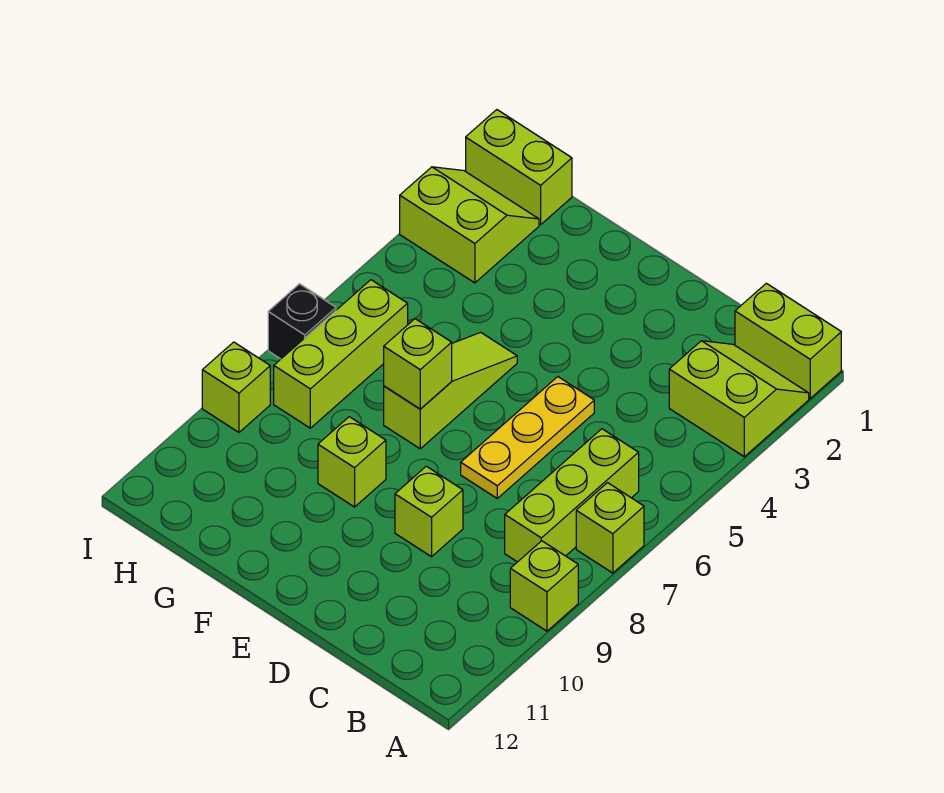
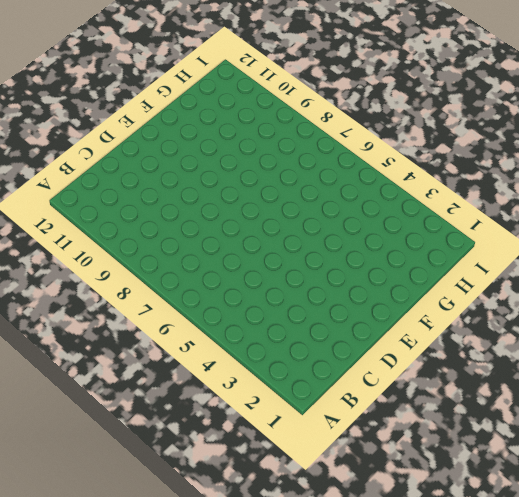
none -> lime 1x2 brick [735,283,841,398]
none -> lime 2x2 slope [669,341,809,457]
none -> lime 1x1 brick [576,483,644,573]

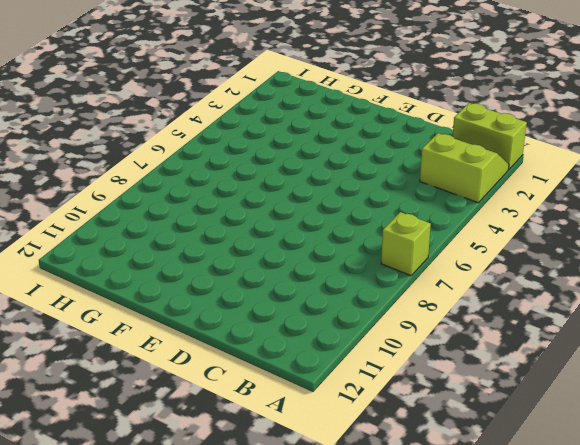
none -> lime 1x1 brick [510,541,578,631]
none -> lime 1x3 brick [505,429,639,562]
none -> yellow 1x3 plate [461,377,594,498]

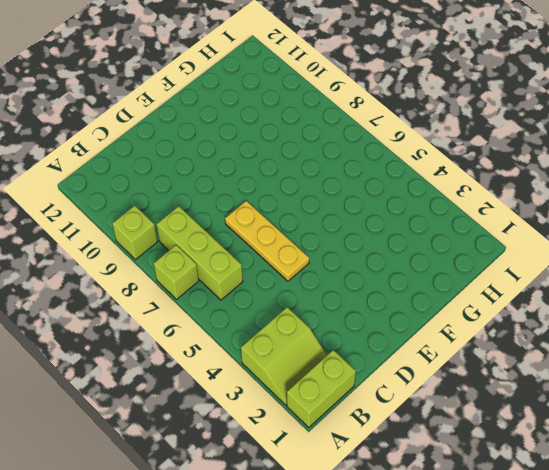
none -> lime 1x1 brick [395,466,463,557]
none -> lime 1x3 slope [384,332,517,449]
none -> lime 1x1 brick [318,417,386,507]

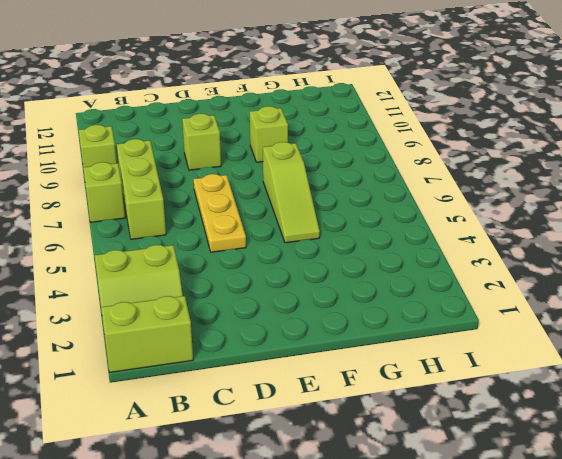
none -> lime 1x2 brick [466,110,572,225]
none -> lime 2x2 slope [400,167,539,283]
none -> lime 1x3 brick [274,280,408,428]

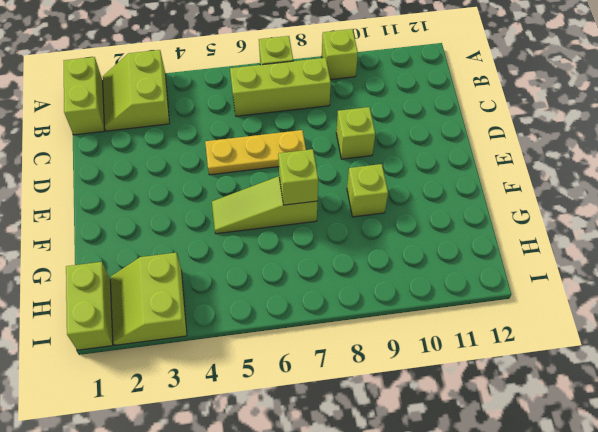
none -> lime 1x3 brick [274,280,408,428]
none -> black 1x1 brick [268,284,336,359]
none -> lime 1x1 brick [202,342,270,432]

